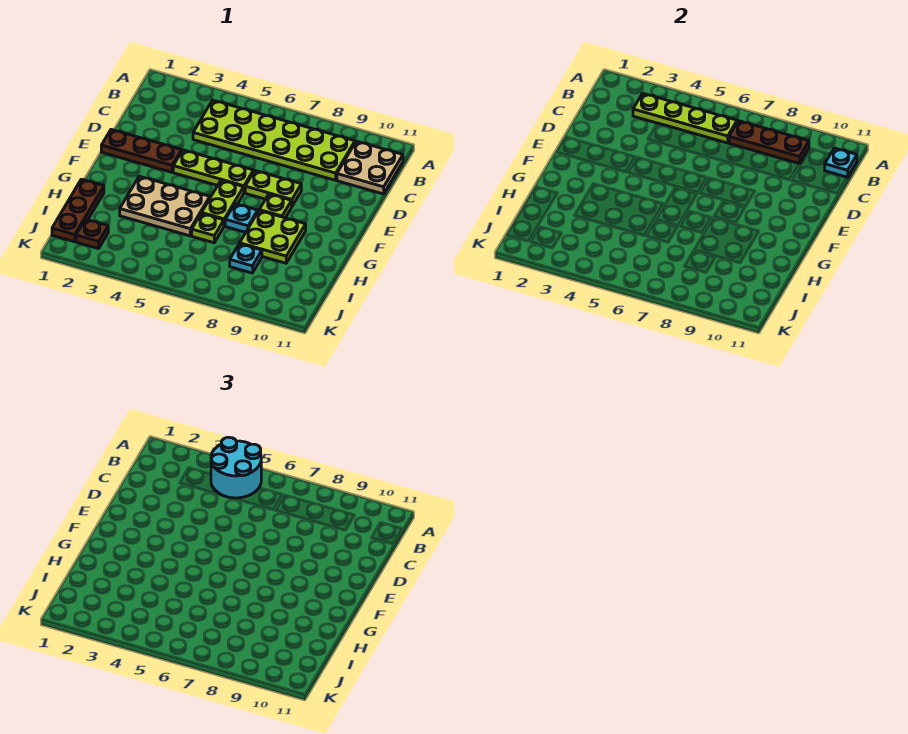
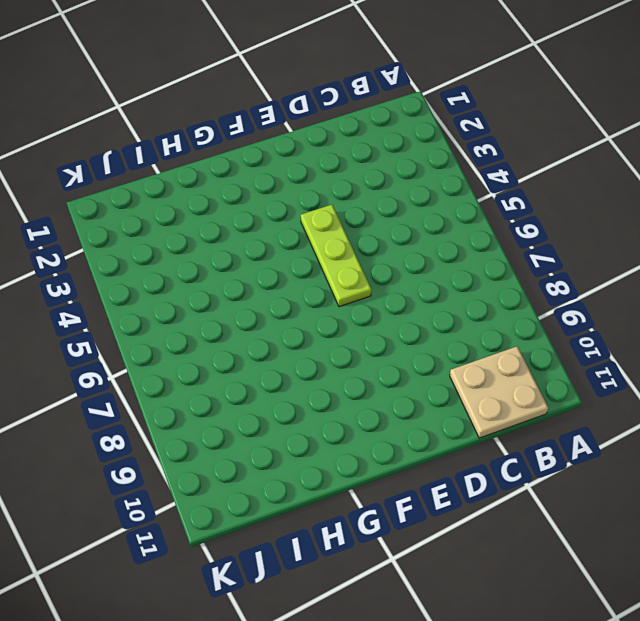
none -> lime 2x6 plate [193,100,355,180]
none -> brown 1x3 plate [101,129,182,172]
none -> lime 1x2 plate [245,171,301,206]

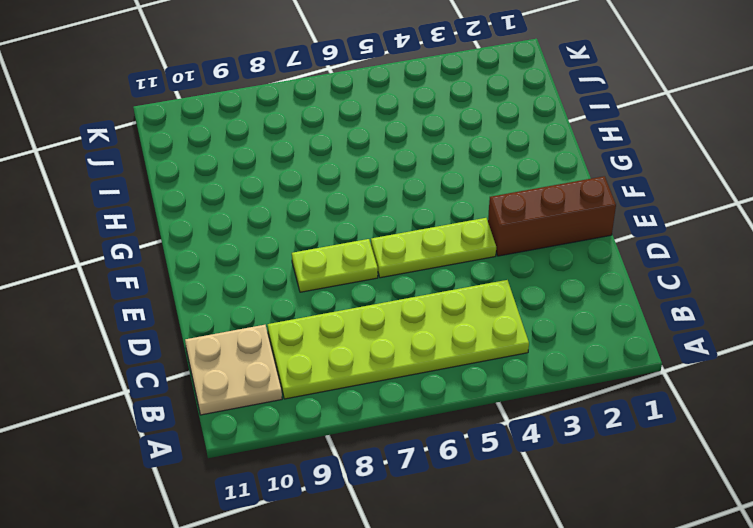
brown 1x3 brick [488,176,616,256] -> brown 1x3 plate [101,129,182,172]
none -> lime 1x2 plate [202,180,244,226]
none -> lime 1x1 plate [259,194,292,218]
none -> tan 2x3 plate [120,176,210,236]

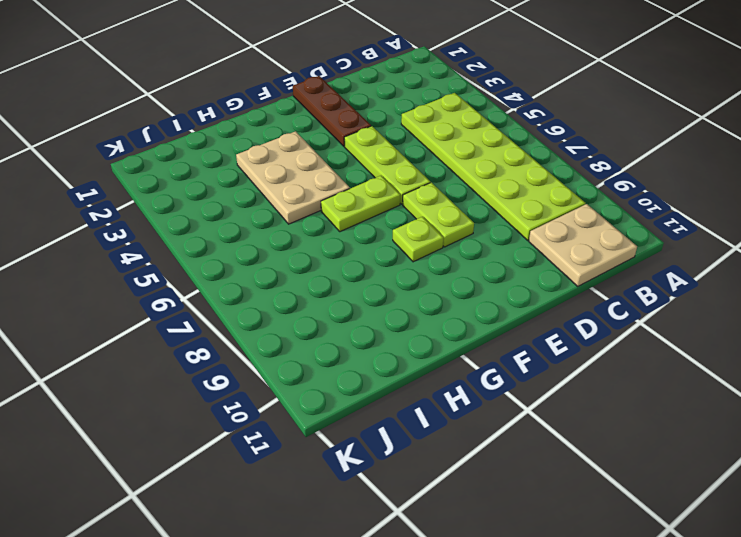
none -> cyan 1x1 plate [225,204,258,232]
none -> lime 2x2 plate [240,211,306,263]
none -> brown 1x3 plate [52,179,104,242]

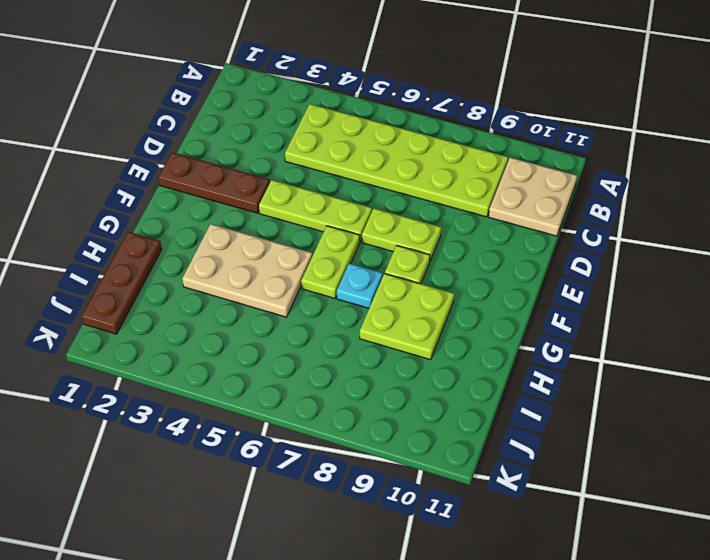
none -> lime 1x1 plate [192,213,224,243]
none -> cyan 1x1 plate [230,244,262,273]
none -> brown 1x1 plate [76,219,108,249]

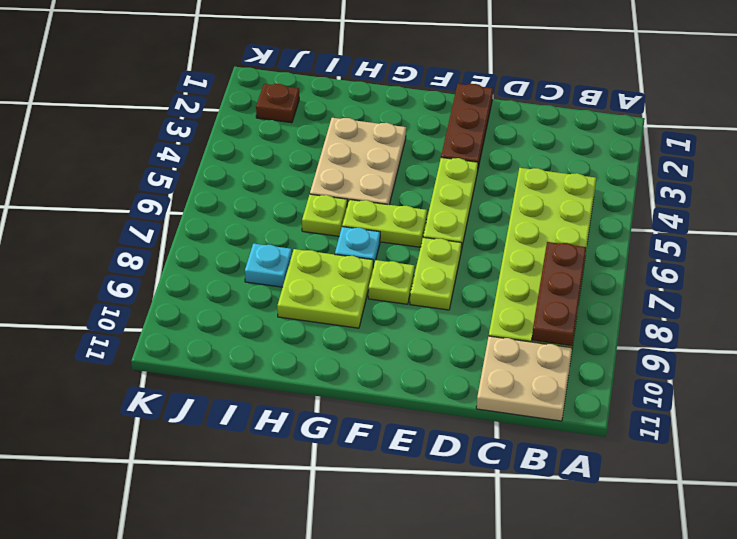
none -> brown 1x3 plate [52,179,104,242]
none -> lime 1x4 plate [633,93,737,143]
none -> cyan 1x1 plate [825,148,857,177]

